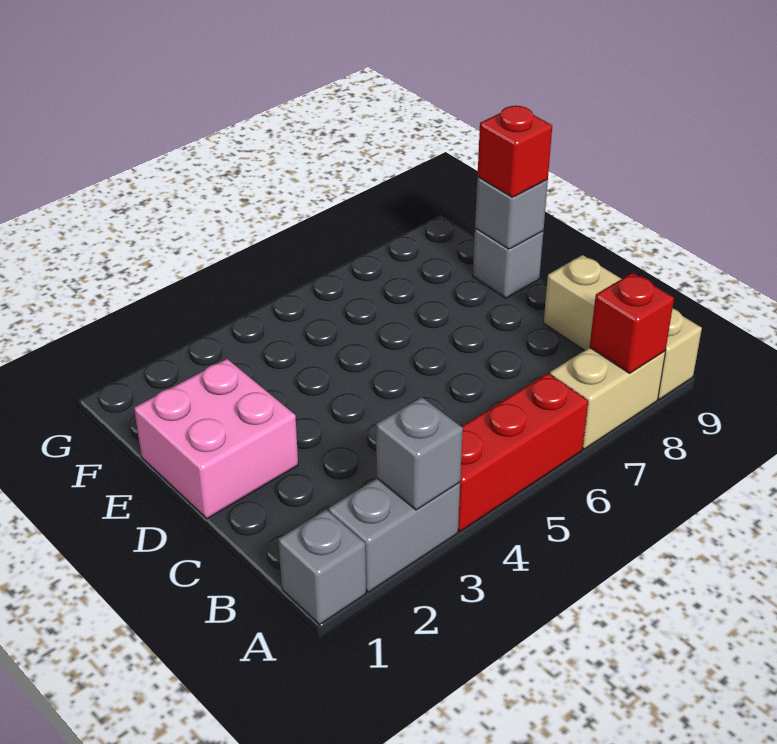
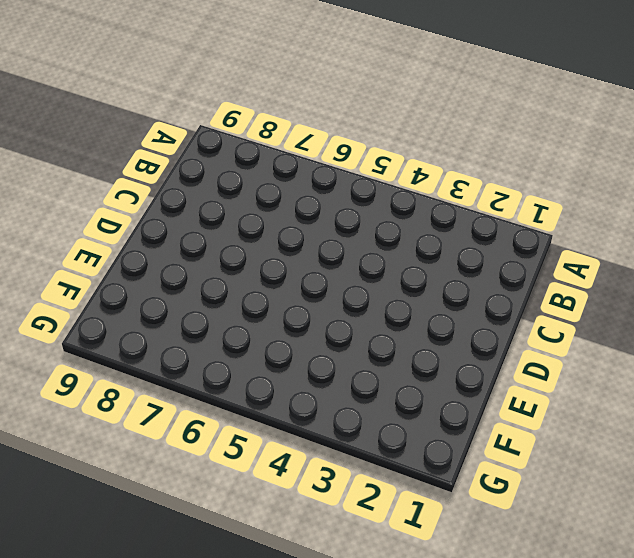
none -> grey 1x1 brick [278,510,366,624]
none -> grey 1x2 brick [329,478,460,592]

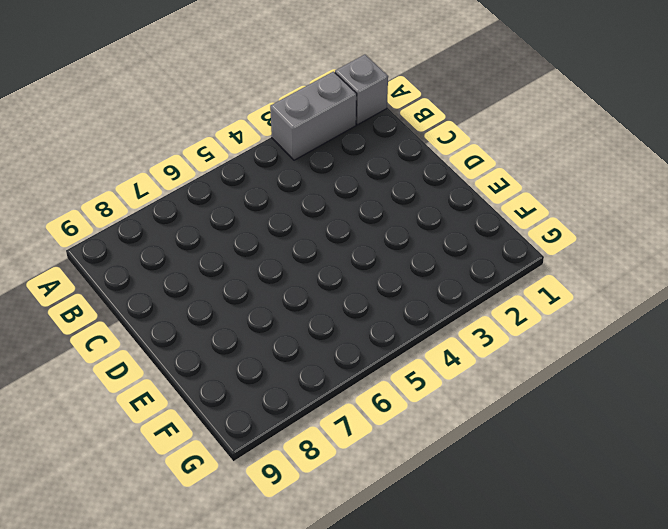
none -> red 1x3 brick [458,373,588,531]
none -> tan 1x2 brick [550,348,665,449]

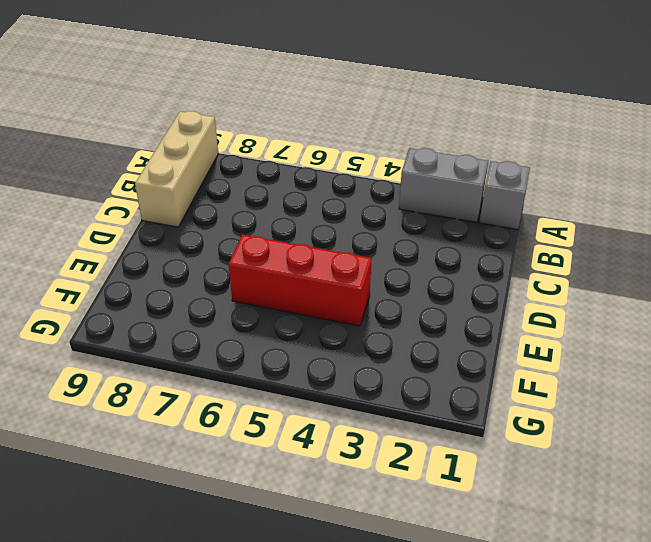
red 1x3 brick [229,235,372,326] -> red 1x3 brick moved to [458,373,588,531]
none -> tan 1x2 brick [550,348,665,449]
none -> pink 2x2 brick [134,359,298,519]

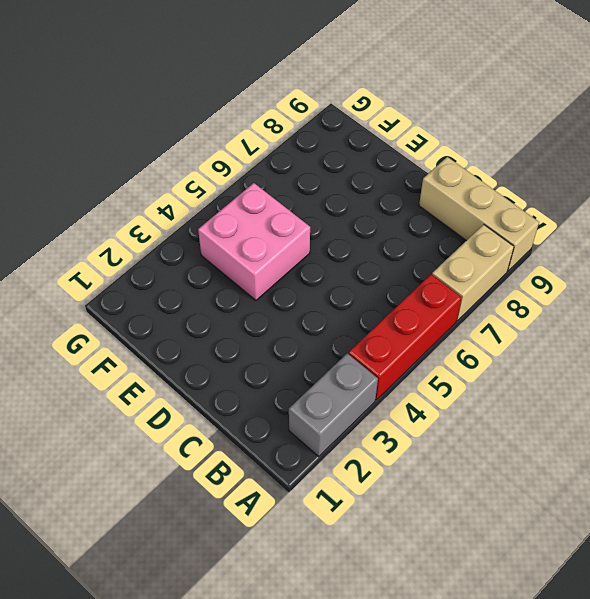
pink 2x2 brick [198,183,310,300] -> pink 2x2 brick moved to [134,359,298,519]
none -> grey 1x1 brick [278,510,366,624]
none -> grey 1x1 brick [473,228,543,298]

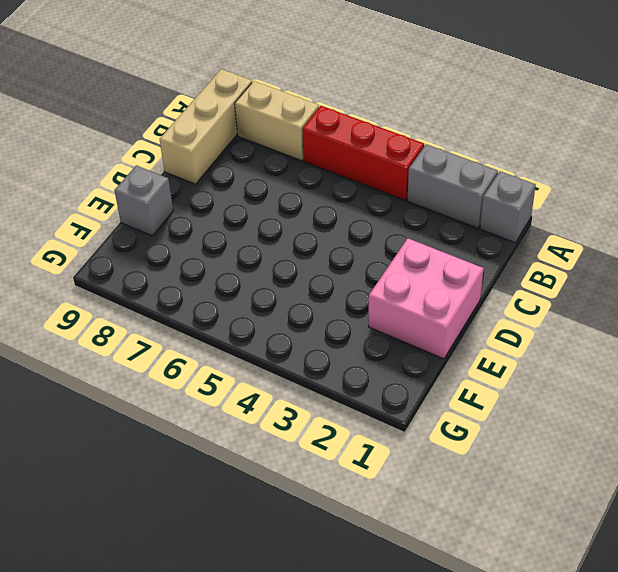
none -> grey 1x1 brick [376,397,463,510]
none -> red 1x1 brick [590,273,674,373]

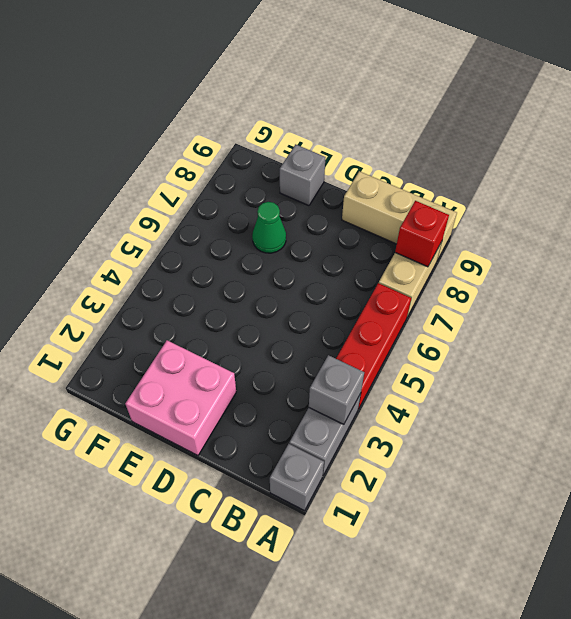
green 1x1 cone [252,202,286,253] -> none
none -> grey 1x1 brick [475,177,548,249]
none -> red 1x1 brick [477,106,552,197]

